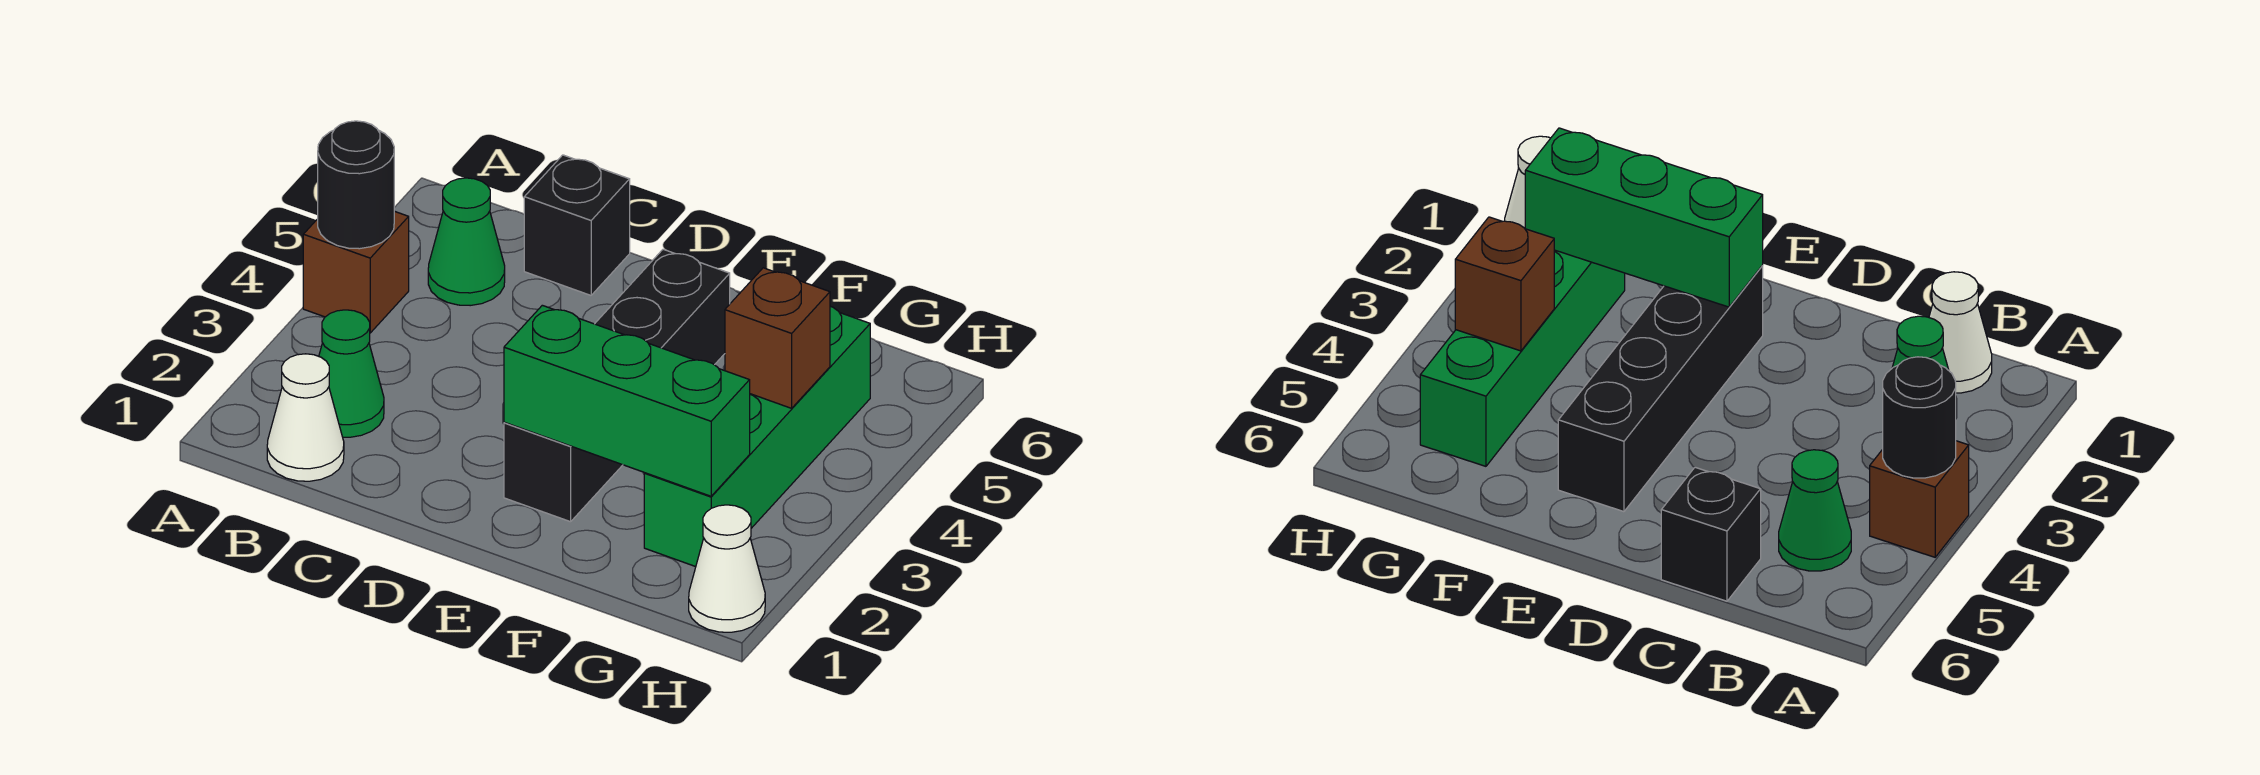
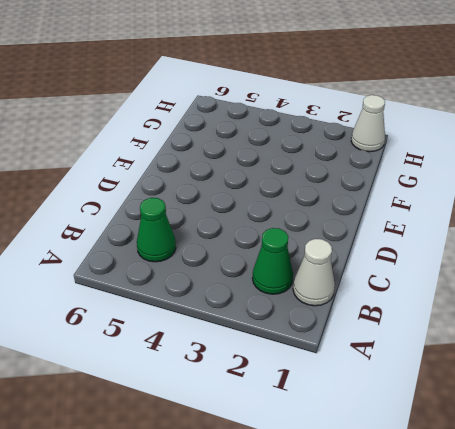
none -> brown 1x1 brick [303,211,409,333]
none -> black 1x1 brick [524,155,630,295]

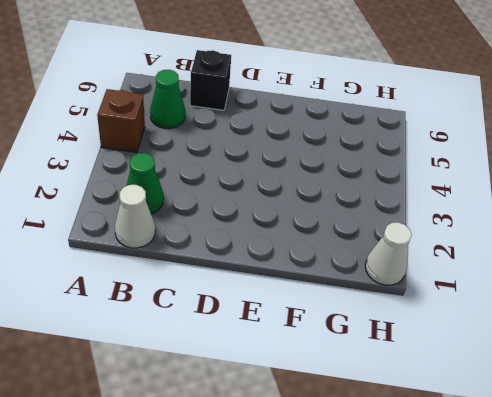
none -> black 1x4 brick [504,249,730,522]
none -> green 1x4 brick [644,306,870,567]

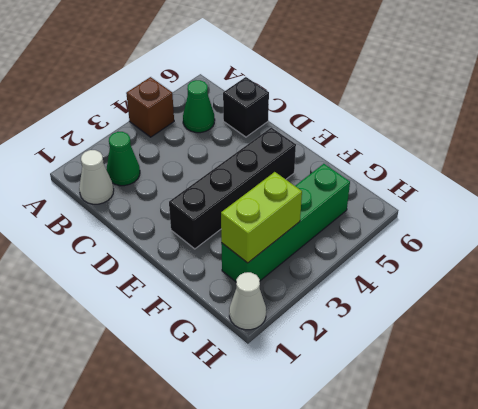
lime 1x2 brick [221,172,302,263] -> green 1x3 brick [504,305,750,496]
none -> black 1x1 round brick [318,121,394,249]
none -> brown 1x1 brick [725,268,830,408]

